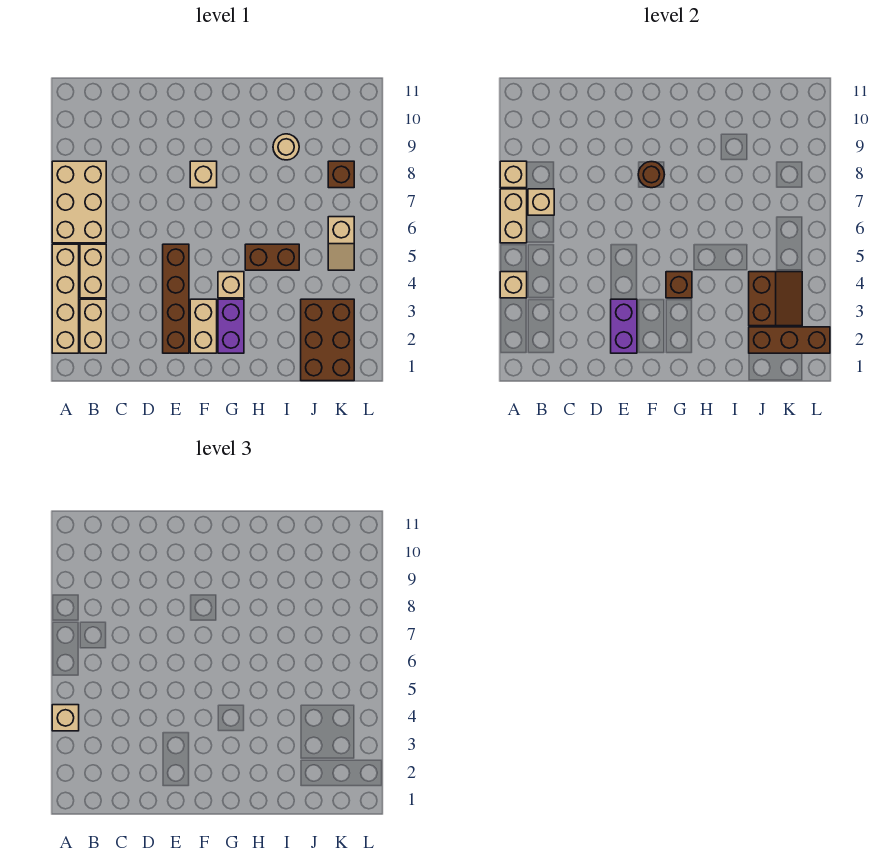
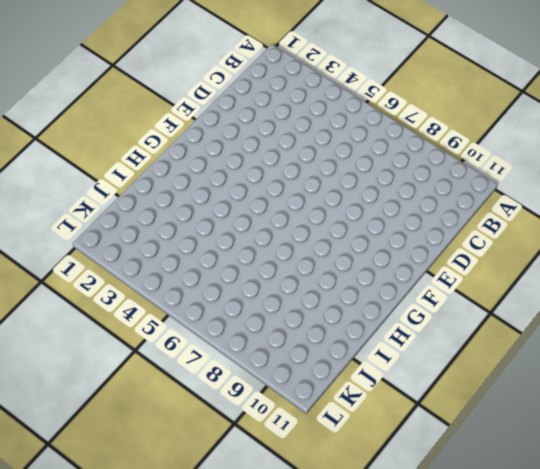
none -> tan 1x4 brick [52,244,79,353]
none -> tan 2x3 brick [52,161,106,243]
none -> tan 1x2 brick [80,299,106,353]

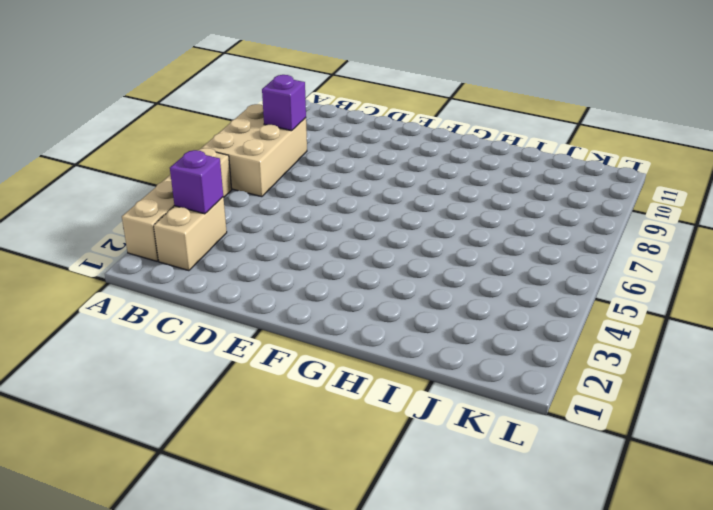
purple 1x1 brick [170,150,223,214] -> none
purple 1x1 brick [262,75,306,131] -> none
none -> tan 1x2 brick [80,244,106,298]
none -> brown 1x4 brick [163,244,189,353]
none -> tan 1x2 brick [190,299,217,353]

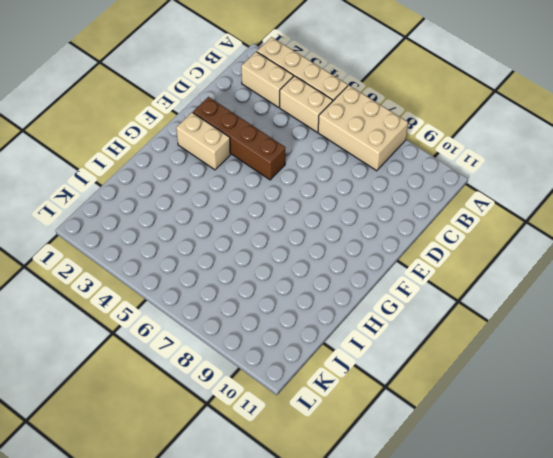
none -> tan 1x1 brick [190,161,217,188]
none -> purple 1x2 brick [218,299,244,353]
none -> tan 1x1 brick [218,272,244,298]

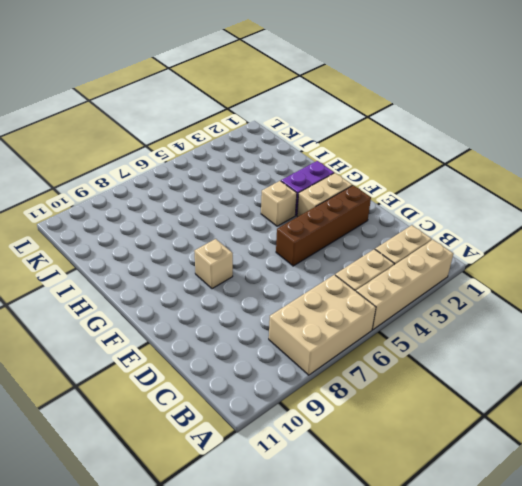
none -> brown 1x2 brick [245,244,299,270]
none -> tan 1x1 round brick [273,134,299,160]
none -> brown 2x3 brick [301,299,354,381]

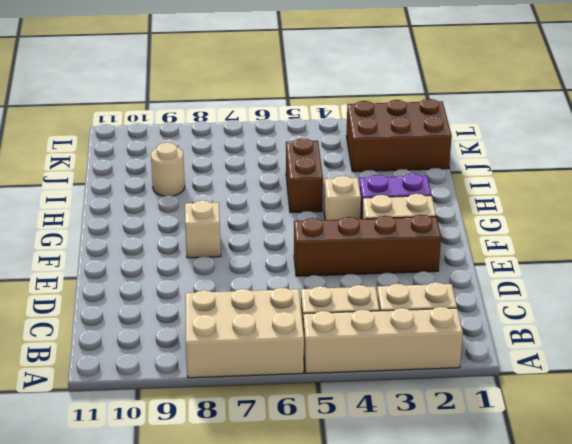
none -> tan 1x2 slope [328,217,354,270]
none -> brown 1x1 brick [328,161,354,188]
none -> tan 1x1 brick [500,272,527,298]

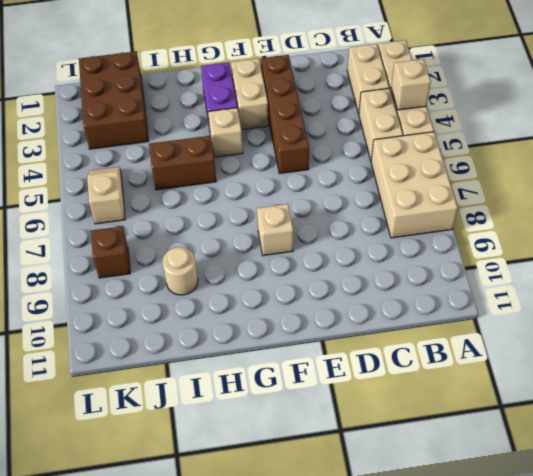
none -> tan 1x2 brick [500,189,527,243]
none -> tan 1x1 brick [500,161,527,188]
none -> tan 1x1 brick [528,189,554,215]

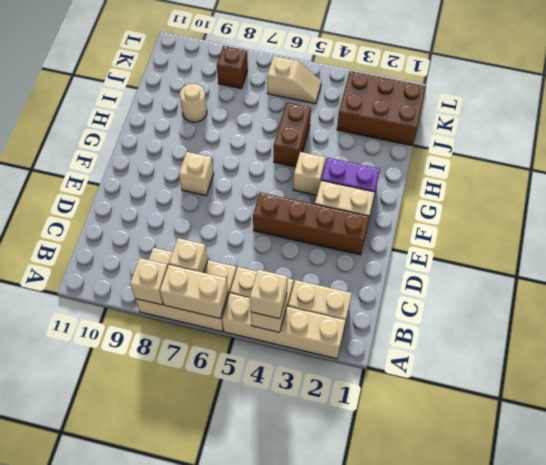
none -> purple 1x2 brick [611,299,637,353]
none -> brown 1x1 round brick [638,162,665,188]
none -> brown 1x1 brick [666,272,692,298]

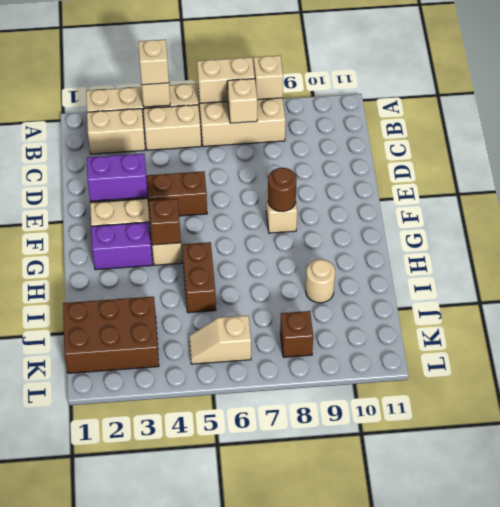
none -> brown 1x3 brick [749,327,830,353]
none -> brown 2x2 slope [749,272,802,326]

